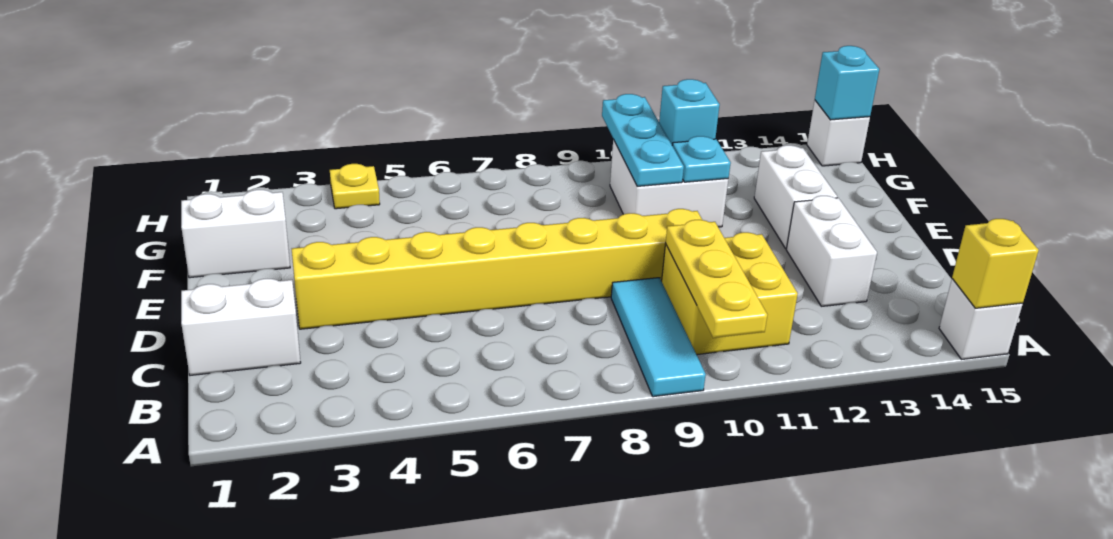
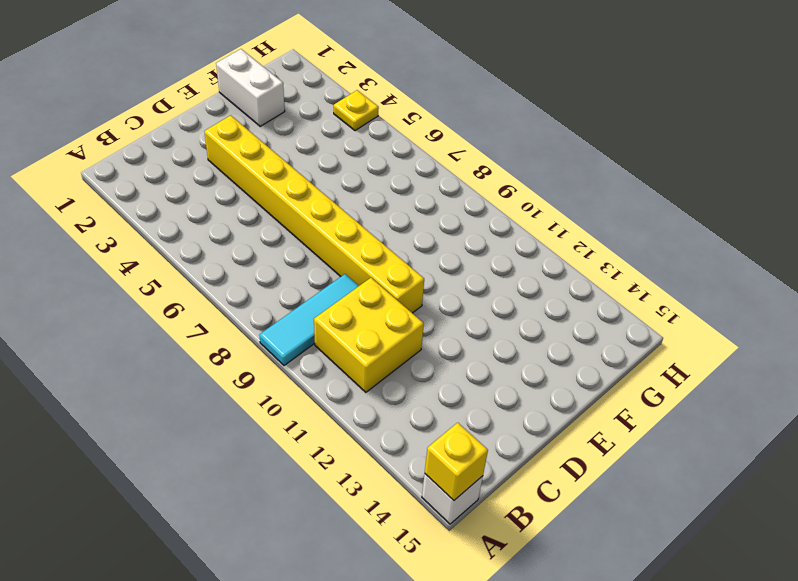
none -> white 1x2 brick [181,279,301,375]
none -> white 1x2 brick [786,196,877,306]
none -> white 1x2 brick [754,145,837,249]

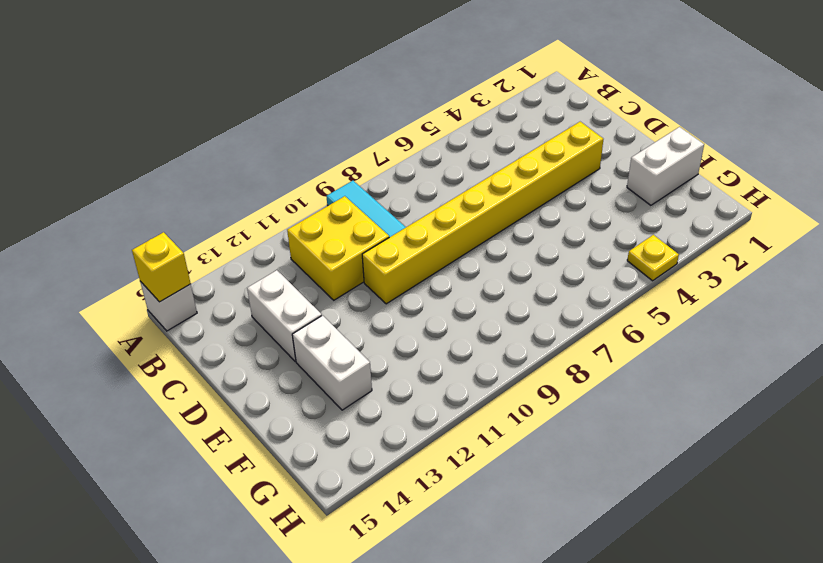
none -> white 1x2 brick [181,279,301,375]
none -> white 2x2 brick [610,140,728,227]
none -> white 1x1 brick [807,100,870,166]

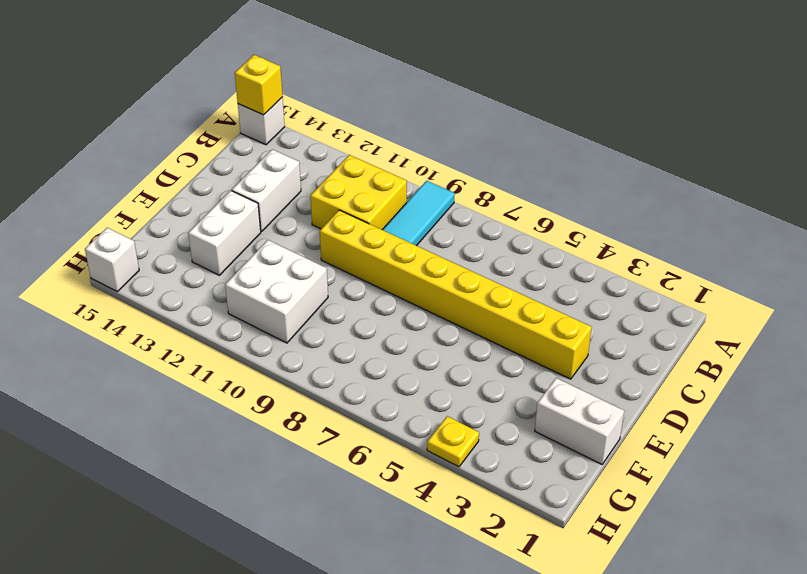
none -> white 1x2 brick [181,279,301,375]
none -> yellow 1x3 plate [666,220,767,338]
none -> cyan 1x3 plate [602,94,684,186]

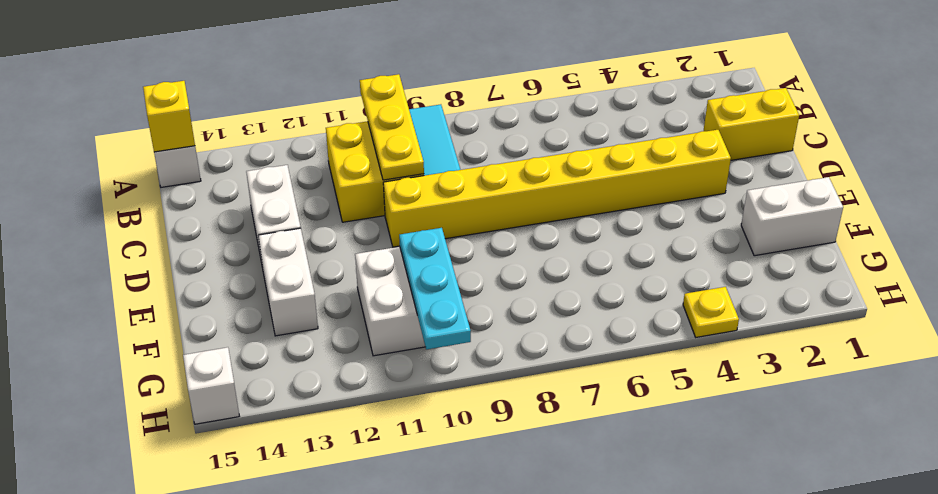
yellow 1x2 brick [704,88,799,160] -> white 1x2 brick [181,279,301,375]
none -> cyan 1x1 plate [672,136,731,182]
none -> cyan 1x1 brick [659,79,720,145]
none -> cyan 1x1 brick [815,46,879,120]

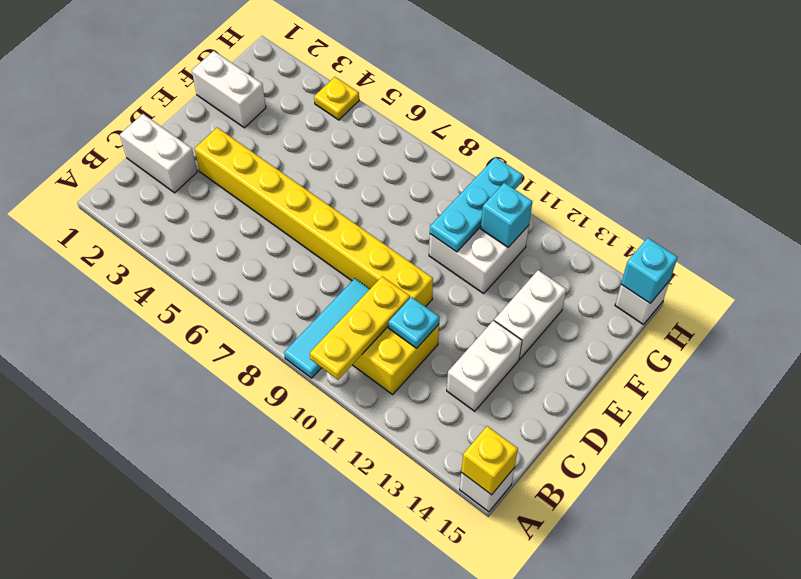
cyan 1x1 plate [389,297,439,348] -> cyan 1x1 plate moved to [672,136,731,182]

